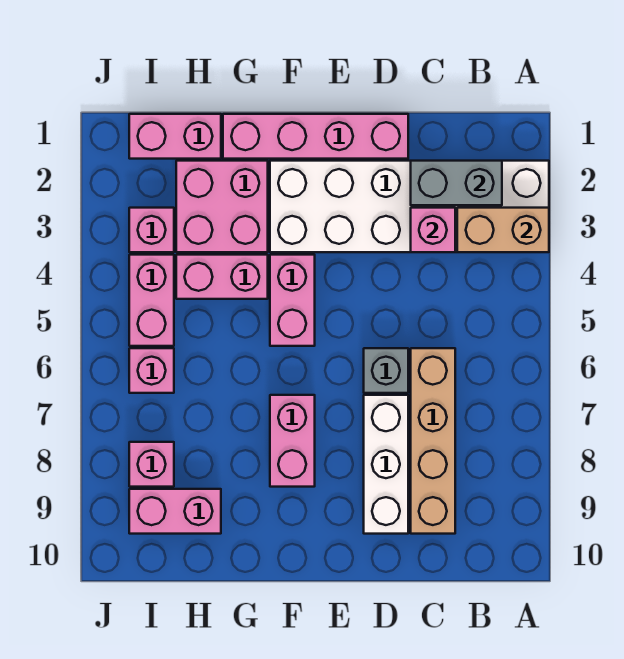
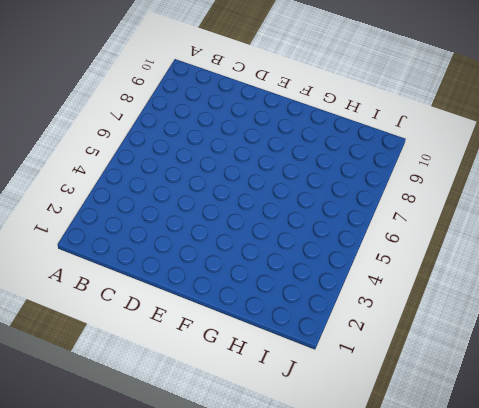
none -> white 2x6 brick [270,161,549,252]
none -> tan 1x4 brick [411,348,455,534]
none -> pink 1x4 brick [223,114,408,159]

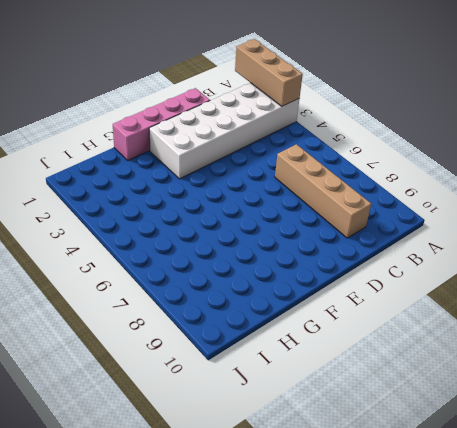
tan 1x3 brick [235,39,303,106] -> tan 1x2 brick [457,208,549,252]
none -> grey 1x1 brick [364,348,408,393]
none -> white 1x3 brick [364,395,408,534]
none -> pink 1x2 brick [270,255,315,346]

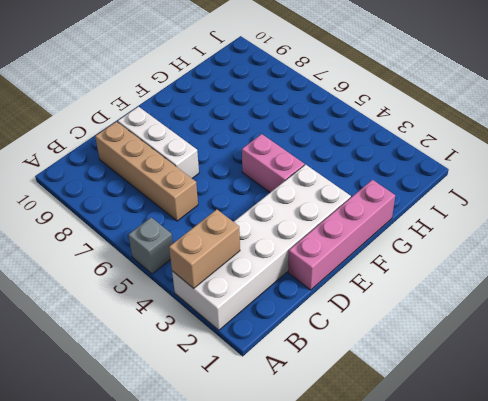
grey 1x1 brick [128,218,173,274] -> grey 1x1 brick moved to [364,348,408,393]
none -> pink 1x2 brick [270,395,315,487]
none -> pink 2x2 brick [176,161,268,252]
none -> pink 1x2 brick [176,255,268,299]

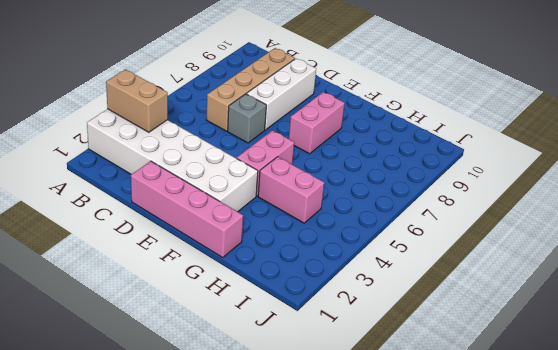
none -> pink 2x2 brick [176,161,268,252]
none -> pink 1x2 brick [129,114,221,159]
none -> pink 1x2 brick [129,489,221,534]

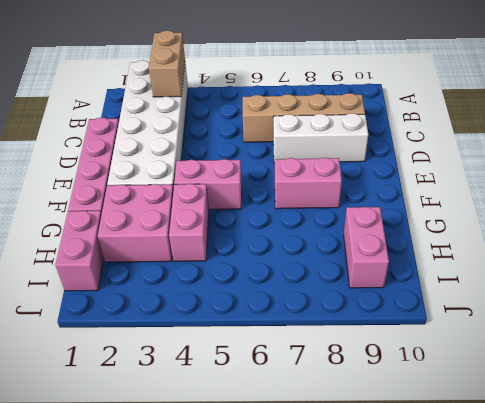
none -> grey 1x1 brick [364,348,408,393]
none -> pink 1x1 brick [129,208,174,252]
none -> pink 1x2 brick [129,255,174,346]

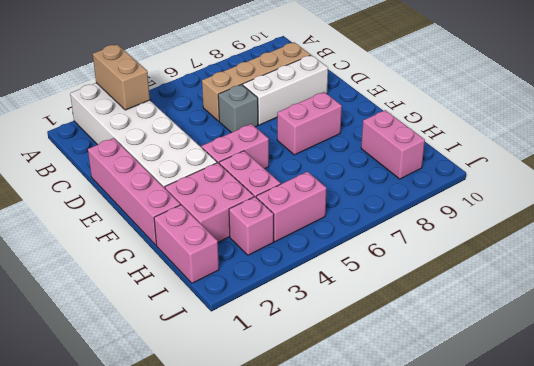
none -> pink 1x1 brick [129,348,174,393]
none -> pink 1x1 brick [129,442,174,487]
none -> grey 1x2 brick [411,161,502,205]

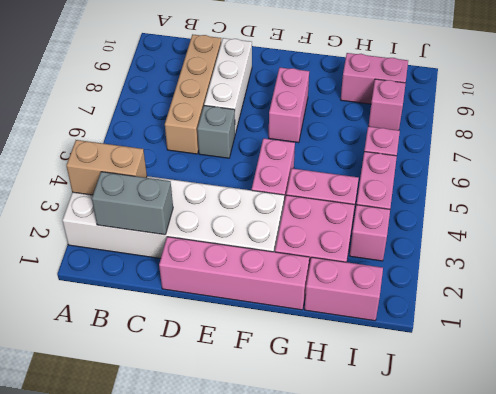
none -> pink 1x1 brick [411,208,455,252]

